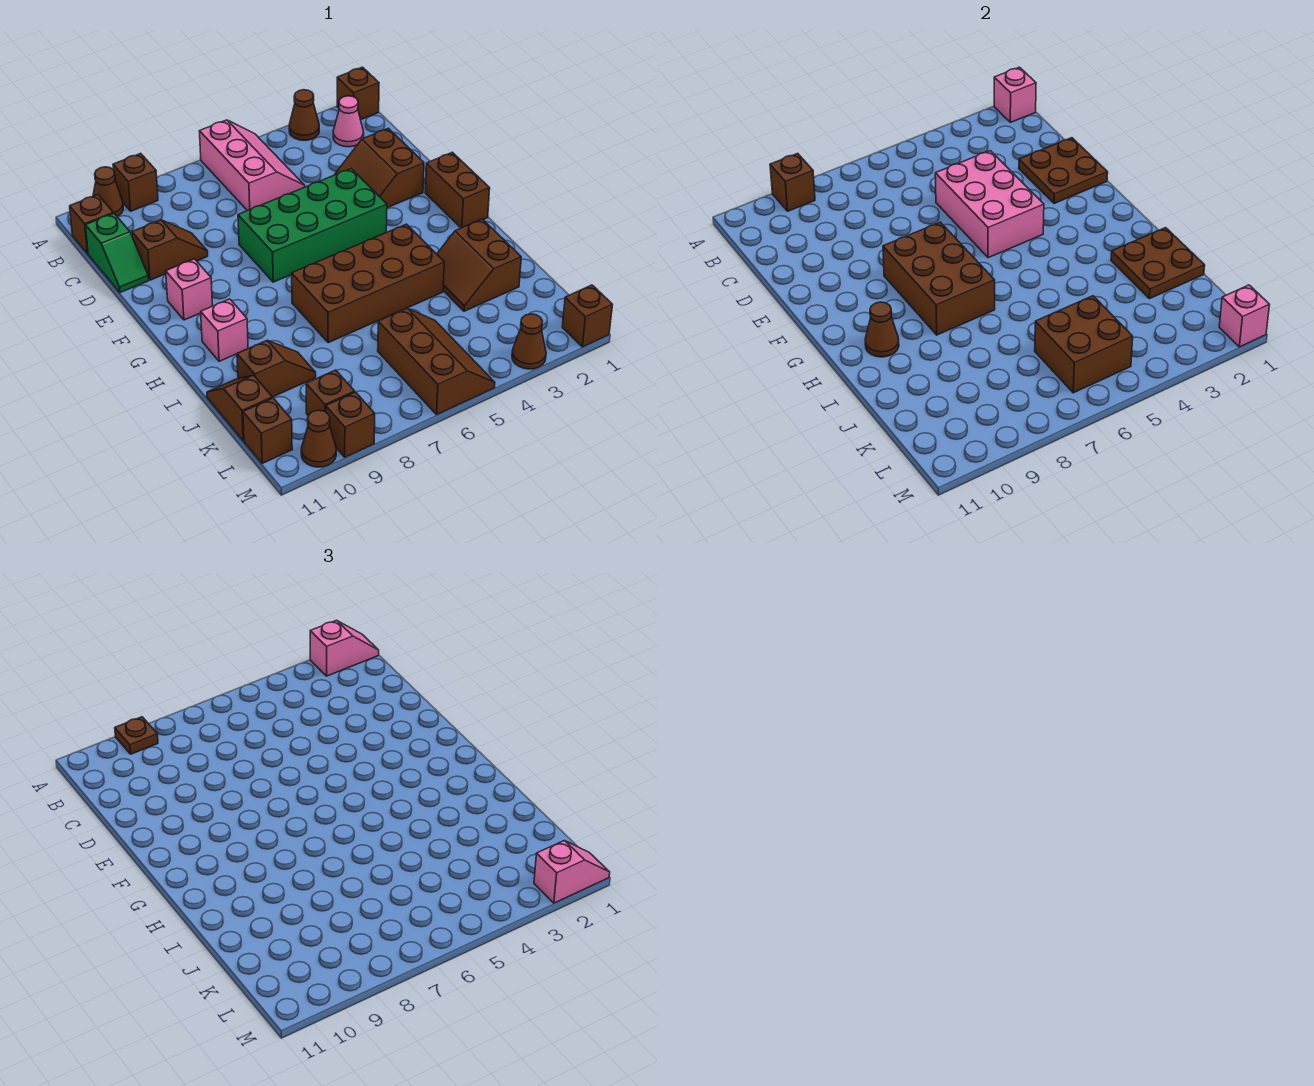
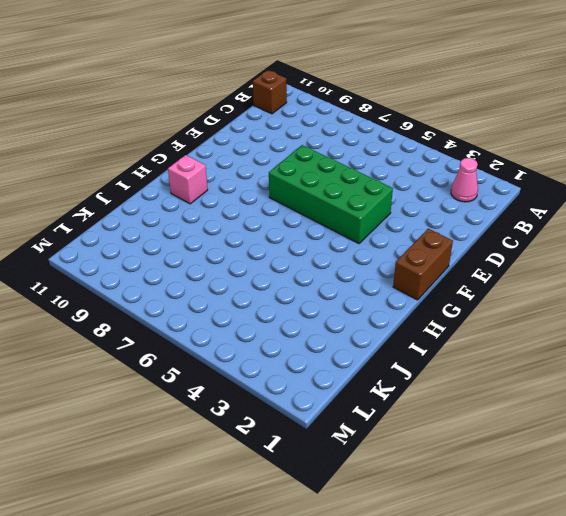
none -> brown 1x1 brick [337,67,379,120]
none -> brown 1x1 cone [289,90,319,140]
none -> pink 2x3 slope [199,120,305,211]
none -> brown 1x1 brick [113,153,158,211]

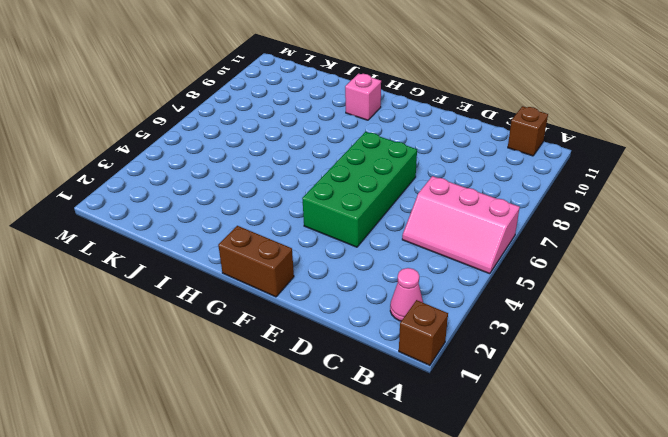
none -> brown 1x1 cone [289,90,319,140]
none -> brown 1x1 brick [113,153,158,211]
none -> brown 1x1 cone [93,167,123,216]
none -> green 1x2 slope [86,213,149,293]

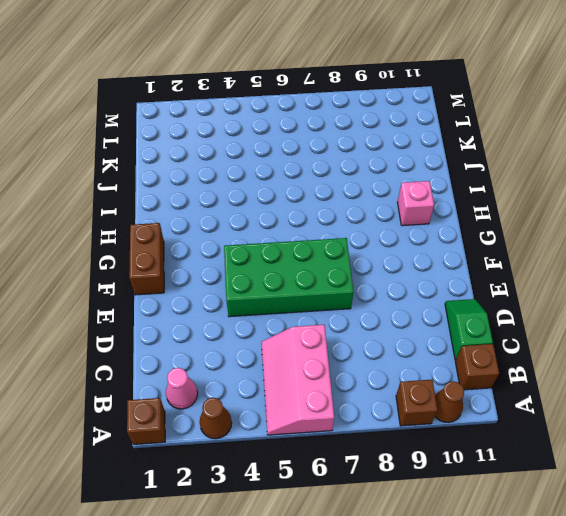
none -> brown 2x2 slope [335,128,424,208]
none -> brown 1x2 slope [132,220,208,280]
none -> pink 1x1 brick [166,259,212,320]
none -> brown 2x4 brick [292,224,444,343]

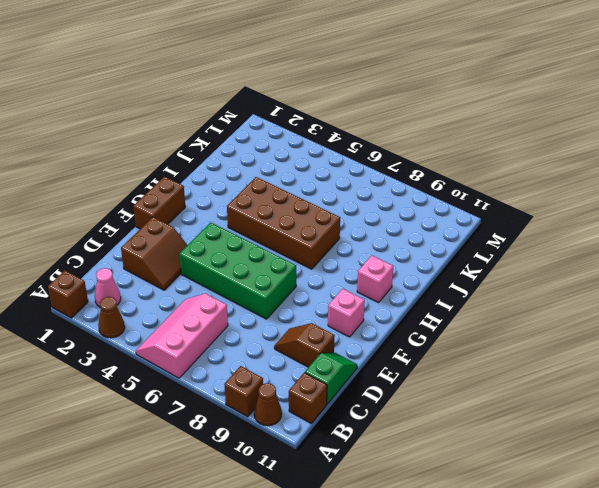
none -> brown 2x2 slope [437,219,521,311]
none -> brown 1x2 slope [237,340,316,397]
none -> brown 1x2 slope [207,375,272,441]
none -> brown 2x3 slope [378,308,495,415]

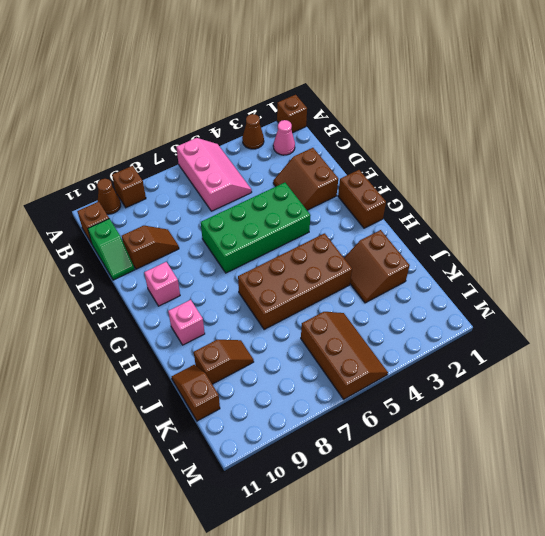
none -> brown 1x1 brick [306,370,355,415]
none -> brown 1x1 brick [243,398,292,464]
none -> brown 1x1 brick [562,285,613,347]
none -> brown 1x1 cone [512,314,546,369]

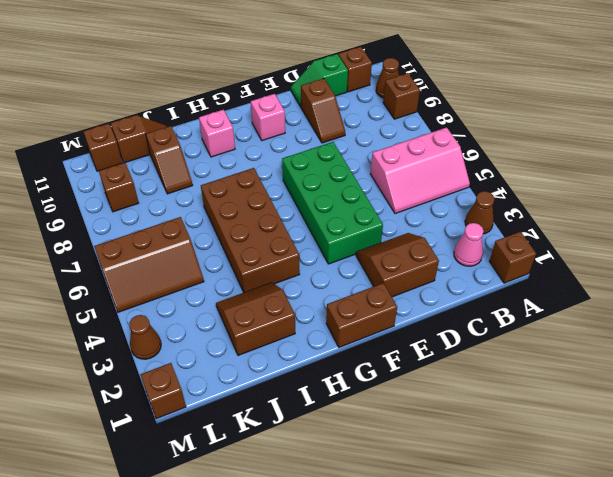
none -> brown 1x1 brick [326,392,375,457]
none -> brown 1x1 cone [301,410,336,467]
none -> pink 1x1 brick [994,67,1036,122]
none -> brown 1x1 brick [770,153,815,211]

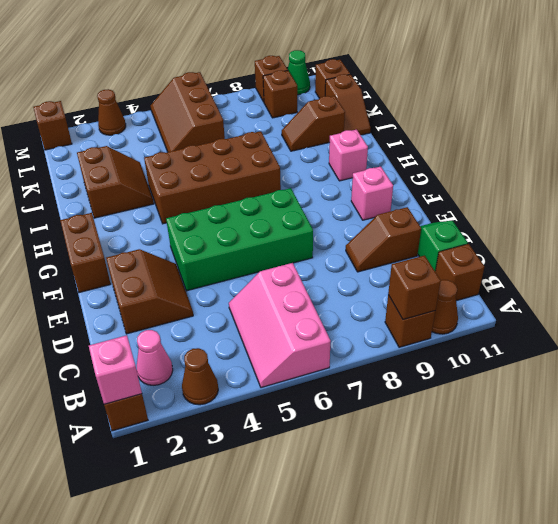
green 1x1 cone [288,50,310,95] -> brown 1x1 cone [301,410,336,467]
none -> brown 2x2 plate [1019,138,1108,203]
none -> pink 2x3 brick [935,151,1044,258]
none -> brown 2x3 brick [883,222,995,335]
none -> brown 1x1 cone [865,302,899,357]

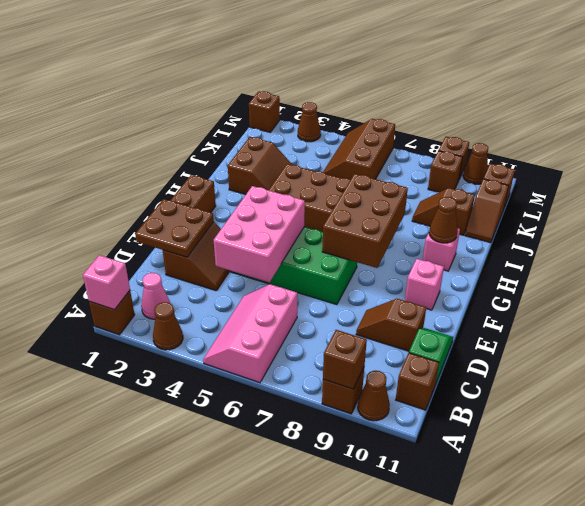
none -> brown 2x2 plate [1111,228,1205,299]
none -> brown 2x2 brick [1035,296,1133,393]
none -> pink 1x1 brick [1219,285,1270,347]
none -> pink 1x2 slope [310,620,379,676]

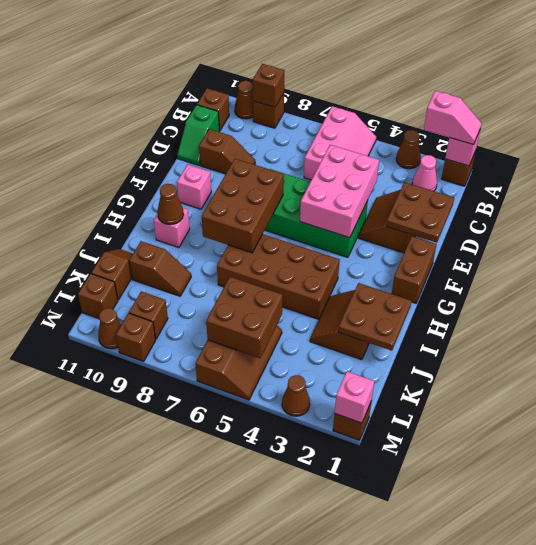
none -> brown 1x1 plate [115,717,158,754]
none -> pink 1x2 slope [534,841,610,903]

